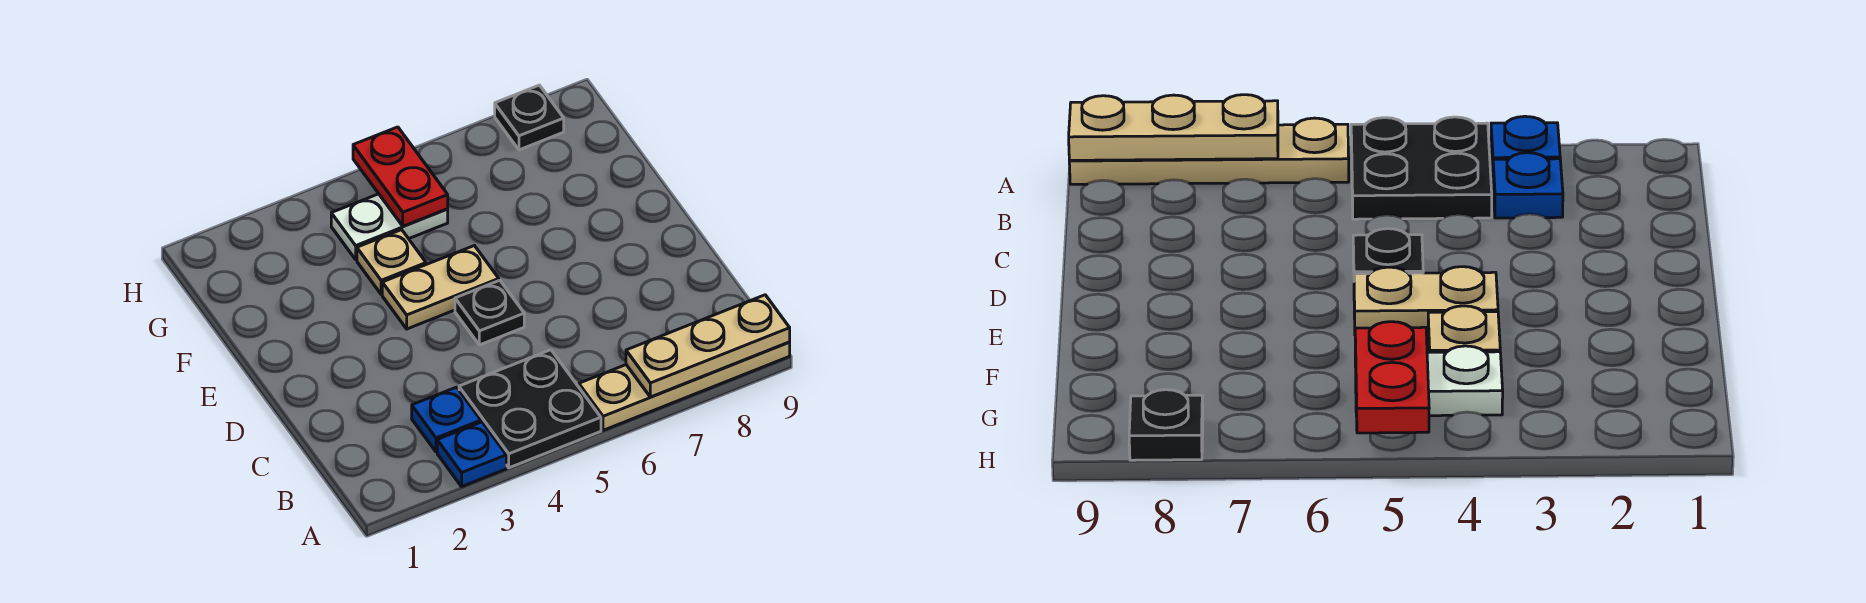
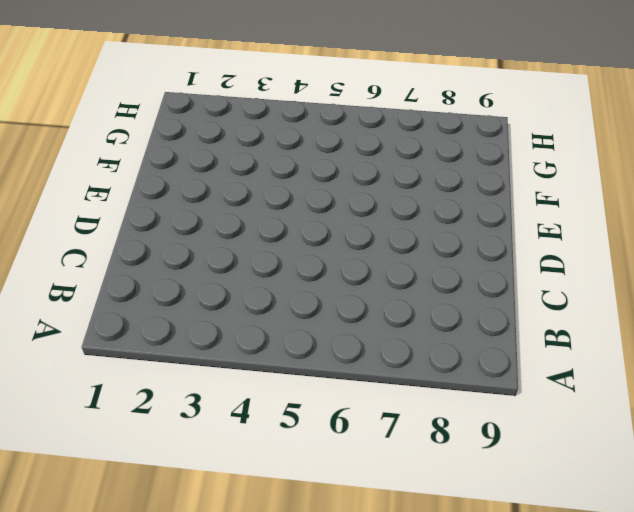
none -> blue 1x1 plate [437,422,506,486]
none -> black 2x2 plate [459,350,601,468]

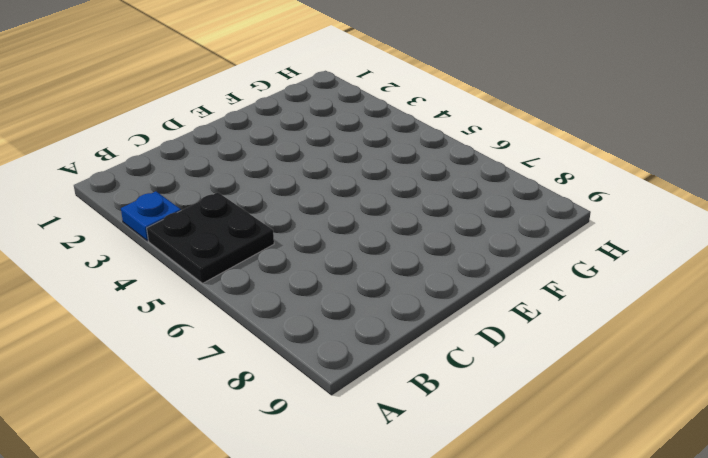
none -> tan 1x4 plate [579,342,790,430]
none -> blue 1x1 plate [412,387,481,452]

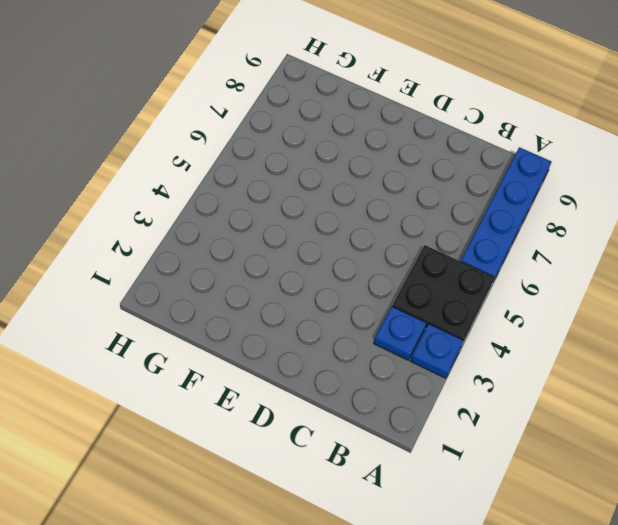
blue 1x4 plate [461,147,551,279] -> tan 1x4 plate [579,342,790,430]
none -> black 1x1 plate [455,280,524,345]
none -> tan 1x2 plate [382,246,499,329]

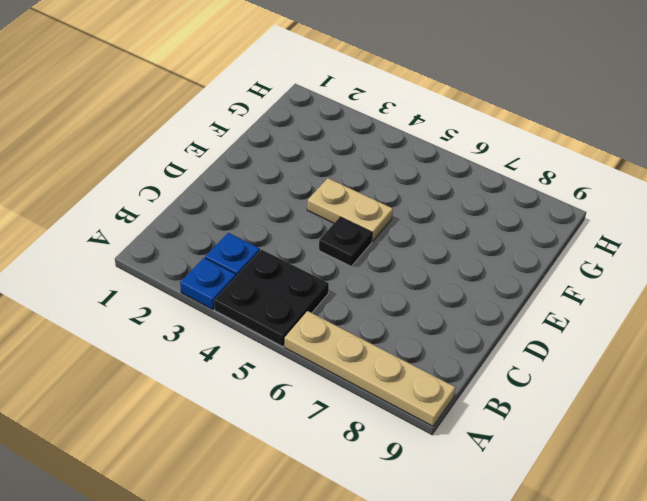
none -> tan 1x1 plate [357,230,426,294]
none -> white 1x2 plate [331,194,448,259]

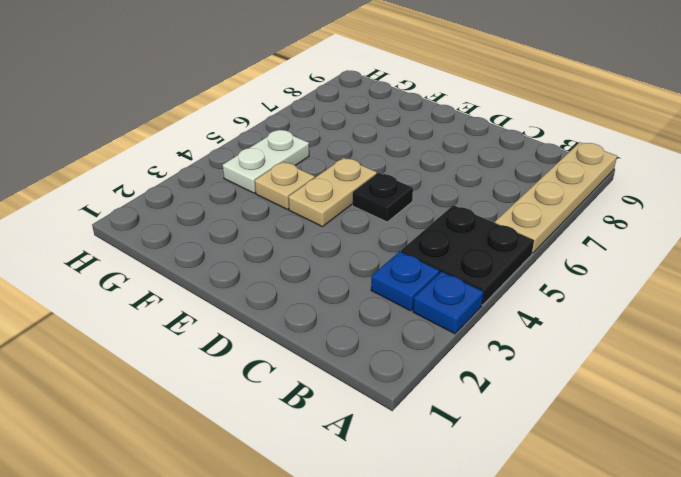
none -> black 1x1 plate [495,85,564,150]
none -> tan 1x3 plate [626,295,790,397]

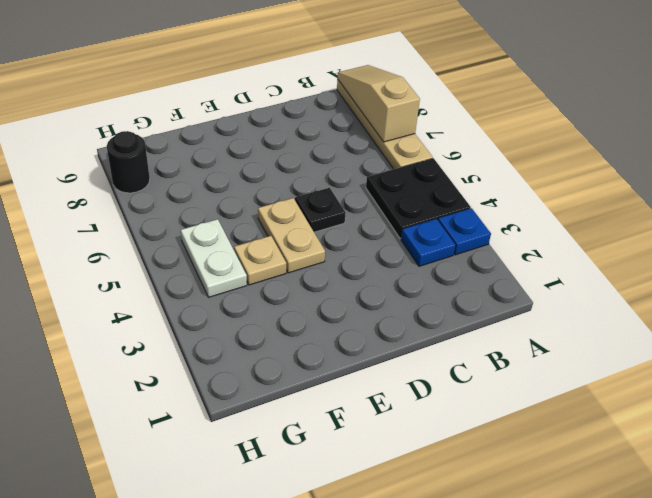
tan 1x3 slope [338,65,420,142] -> tan 1x3 plate [626,295,790,397]
black 1x1 round brick [107,131,150,193] -> black 1x1 plate [495,85,564,150]
none -> red 1x2 plate [353,127,448,226]

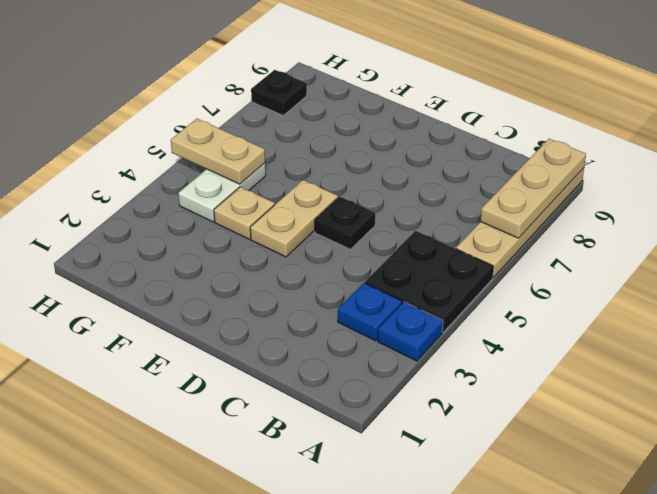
tan 1x2 plate [171,119,265,184] -> red 1x2 plate [353,127,448,226]

